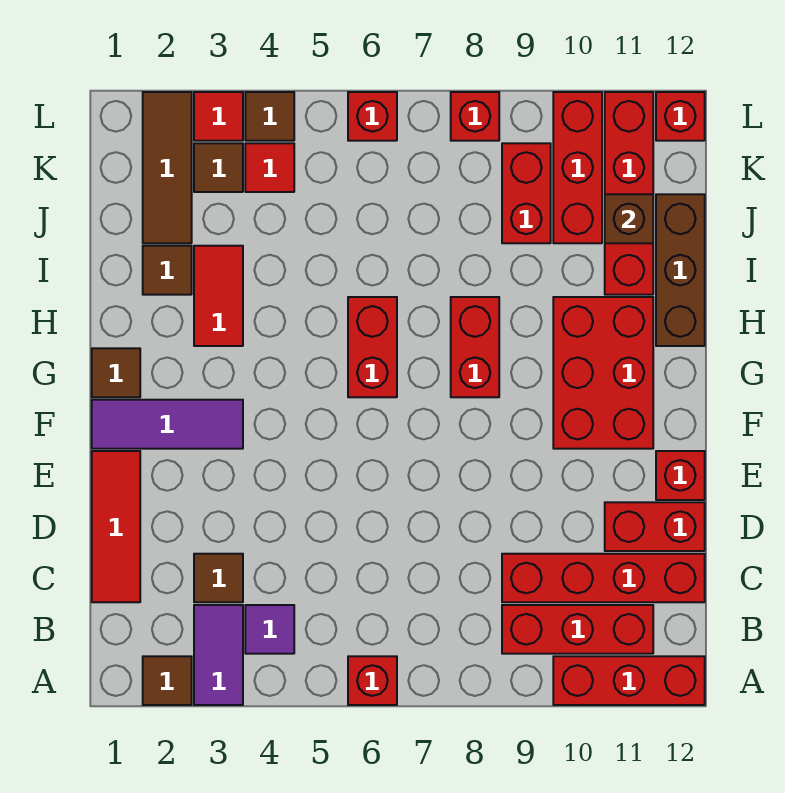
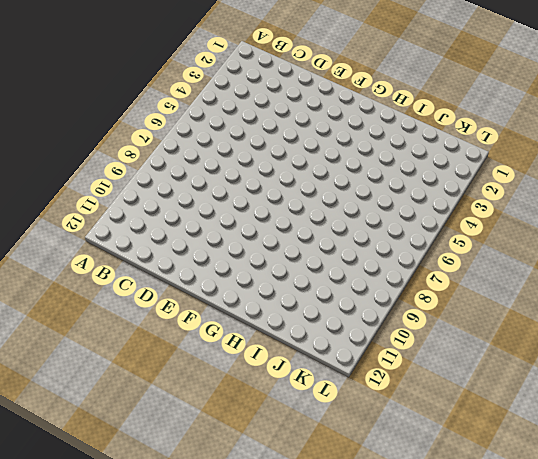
none -> brown 1x1 tile [143,656,192,705]
none -> purple 1x2 tile [194,605,243,705]
none -> red 1x1 brick [348,656,397,705]
none -> red 1x3 brick [553,656,705,705]

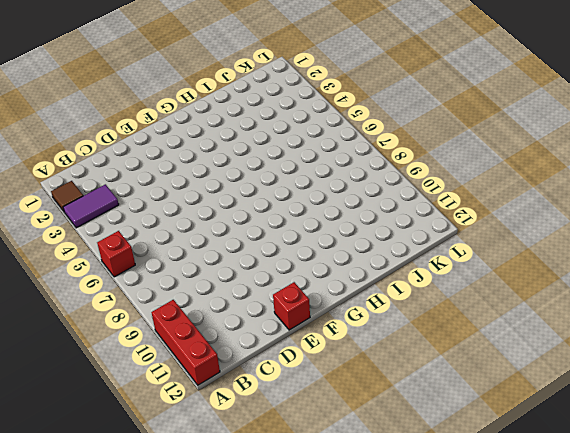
none -> purple 1x1 tile [245,605,294,654]
none -> red 1x3 brick [502,605,653,654]
none -> red 1x3 tile [92,451,140,602]
none -> brown 1x1 tile [194,554,243,602]

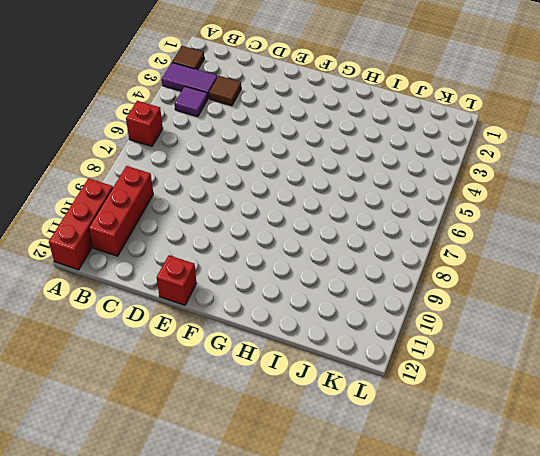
none -> red 1x3 tile [92,451,140,602]
none -> red 1x4 brick [502,554,705,602]
none -> red 1x2 brick [605,502,705,551]
none -> purple 1x3 tile [92,400,243,449]

